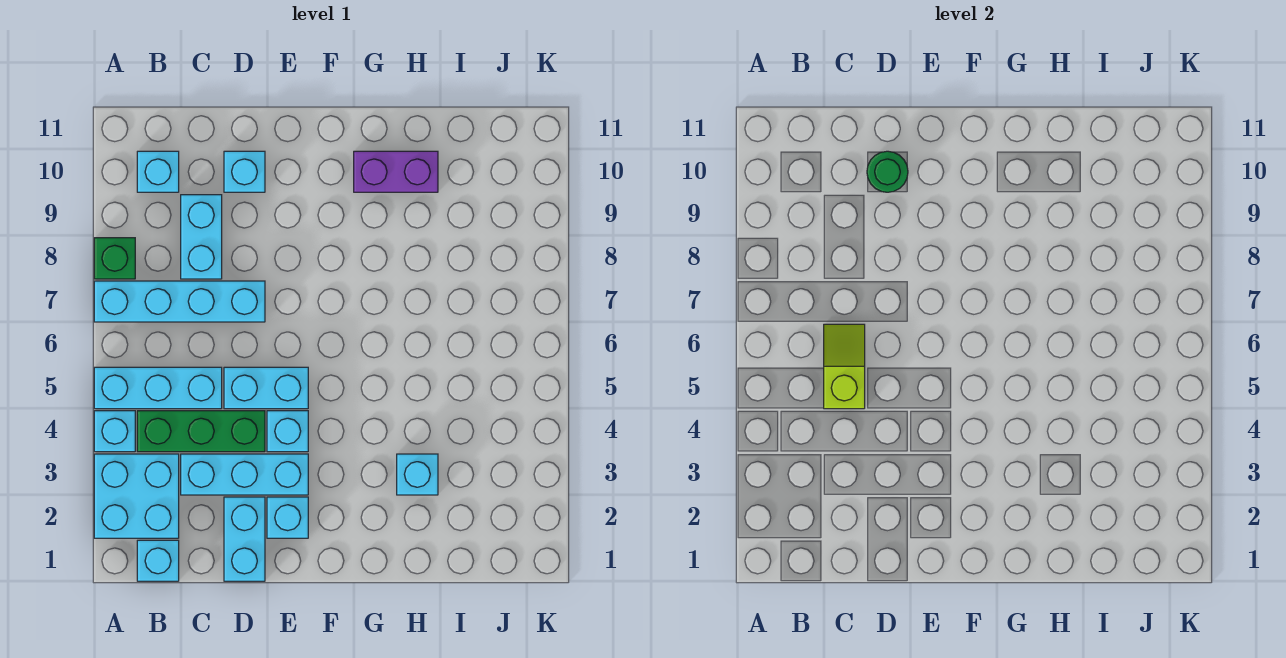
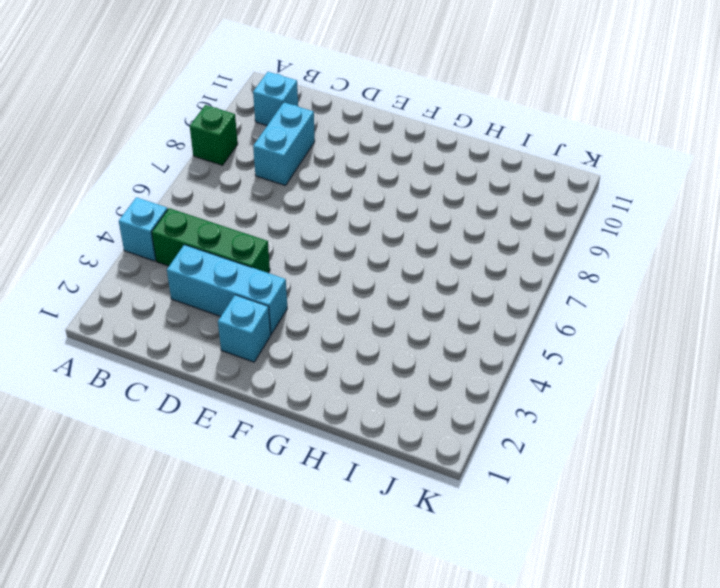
none -> cyan 2x2 brick [94,454,179,538]
none -> cyan 1x3 brick [94,367,222,409]
none -> cyan 1x4 brick [94,281,265,322]

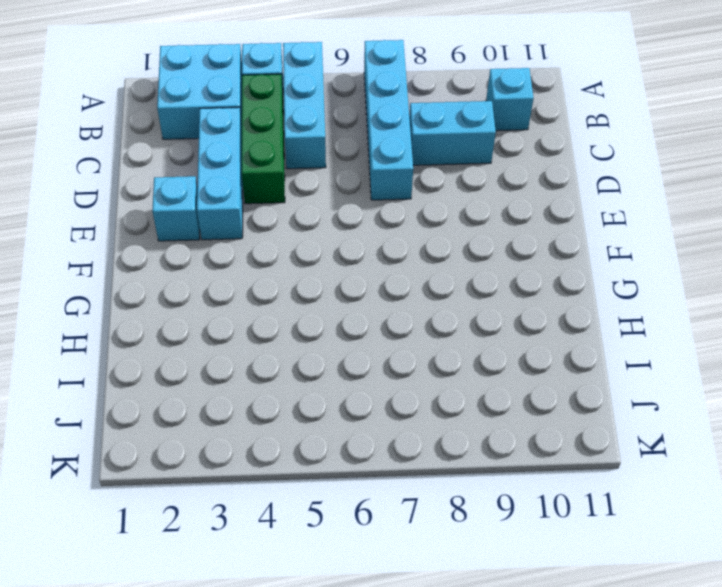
none -> green 1x1 brick [94,238,135,279]
none -> cyan 1x1 brick [137,540,179,581]
none -> cyan 1x2 brick [224,497,265,581]

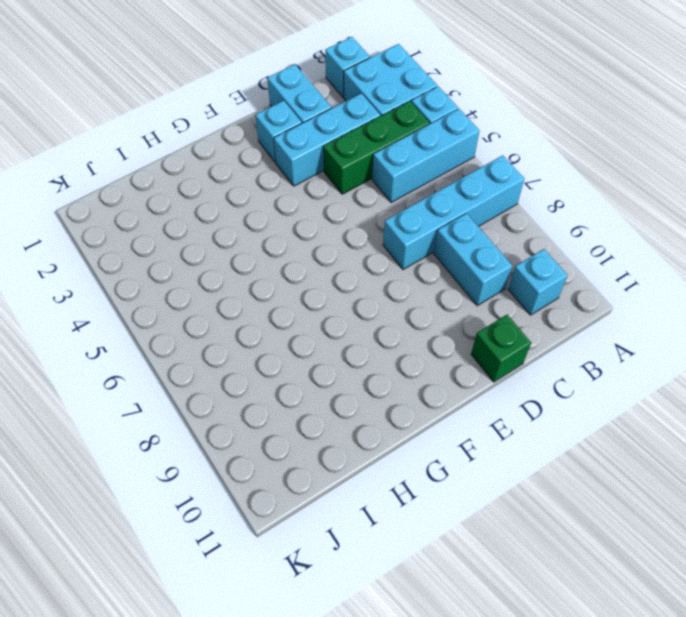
green 1x1 brick [471,315,531,382] -> green 1x1 brick moved to [94,238,135,279]
none -> cyan 1x2 brick [224,367,308,409]
none -> cyan 1x1 brick [224,151,265,192]
none -> cyan 1x1 brick [267,411,308,452]

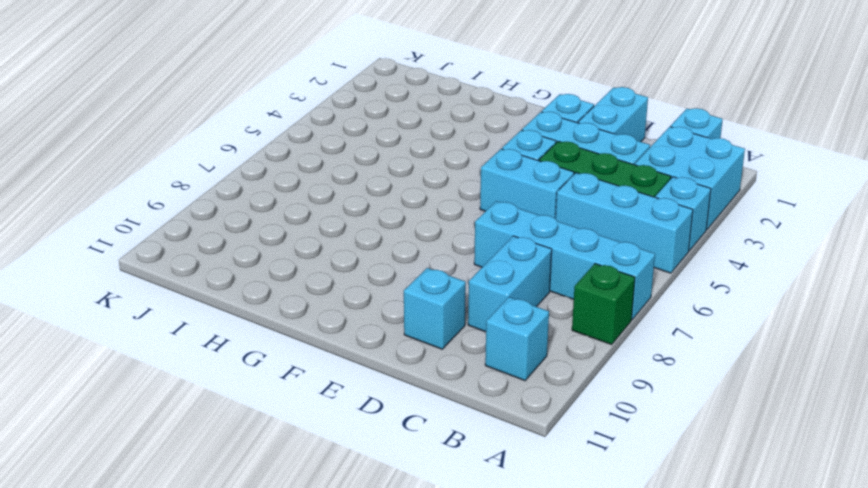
none -> purple 1x2 brick [354,151,438,192]
none -> cyan 1x1 brick [397,454,438,495]
none -> lime 1x2 slope [824,324,865,409]

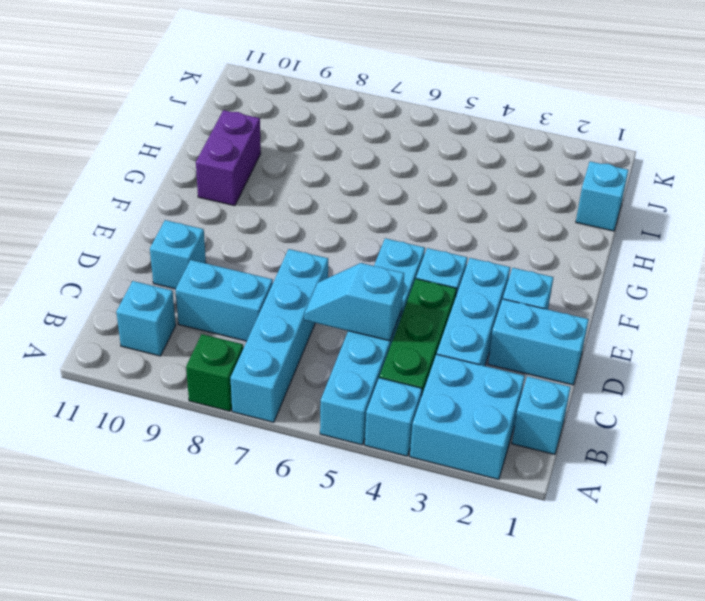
cyan 1x2 slope [304,263,404,341] -> lime 1x2 slope [824,324,865,409]
cyan 1x1 brick [576,161,628,231] -> cyan 1x1 brick moved to [397,454,438,495]
none -> green 1x1 round brick [867,151,908,192]

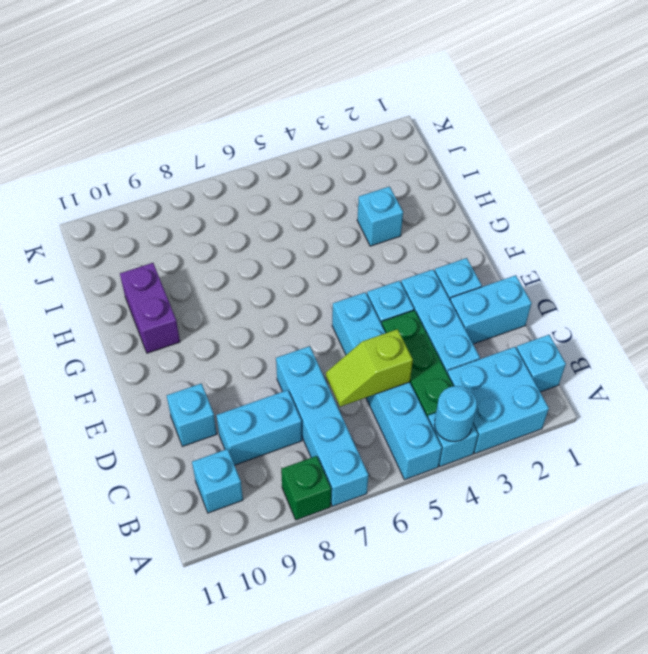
cyan 1x1 round brick [434,386,477,442] -> none
none -> green 1x1 round brick [867,151,908,192]

